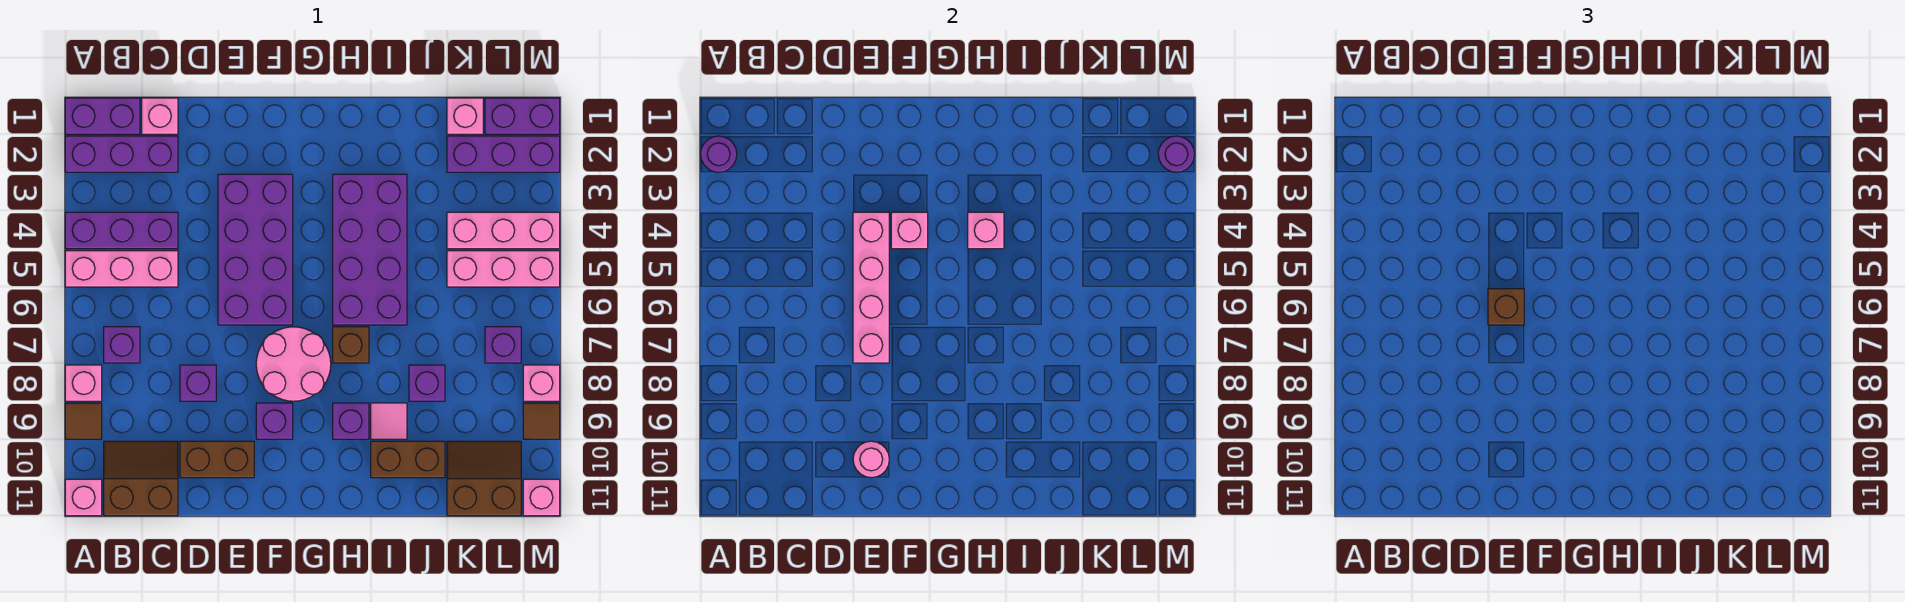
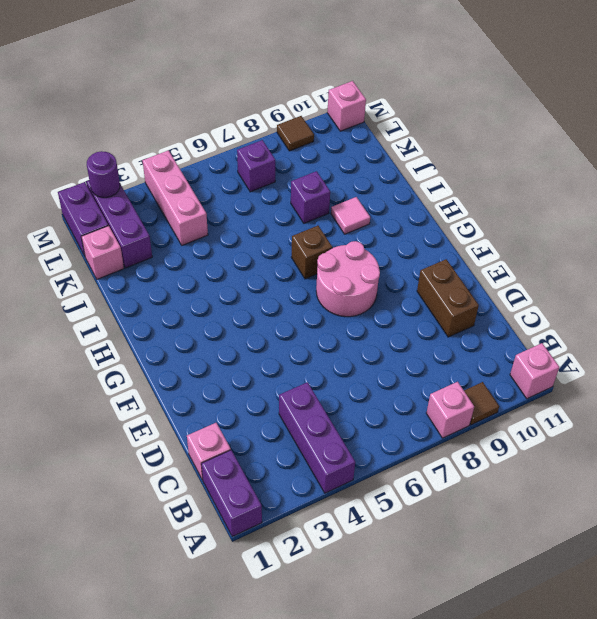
none -> purple 1x3 brick [65,136,178,172]
none -> pink 1x3 brick [65,251,178,287]
none -> purple 1x1 brick [104,327,140,363]
none -> brown 2x2 slope [104,441,178,516]

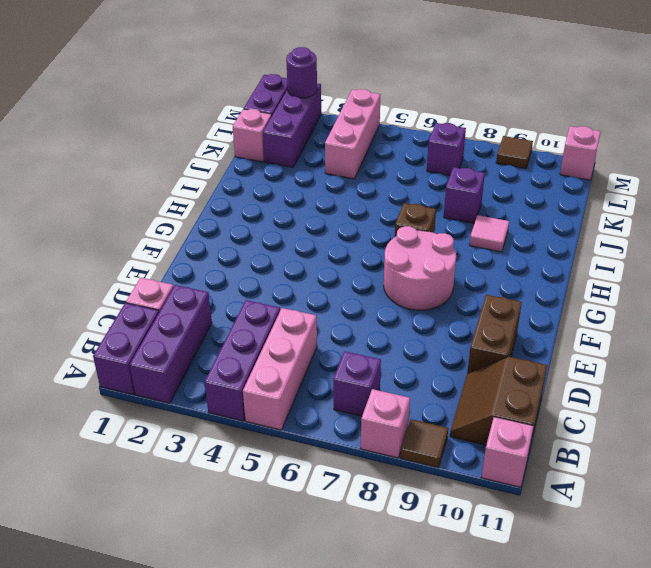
none -> purple 1x1 brick [180,365,216,401]
none -> purple 2x4 brick [218,174,293,325]
none -> purple 1x1 brick [256,403,293,439]
none -> purple 2x4 brick [333,174,407,325]

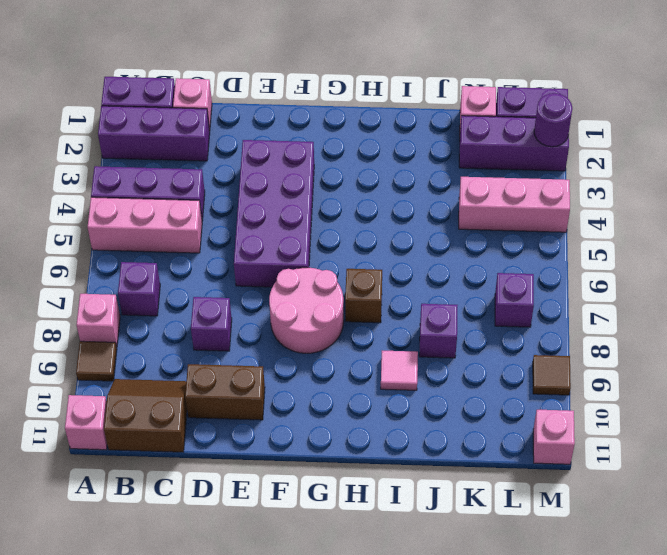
none -> purple 1x1 brick [256,403,293,439]
none -> purple 2x4 brick [333,174,407,325]
none -> purple 1x1 brick [333,403,369,439]
none -> brown 1x2 brick [371,441,445,478]

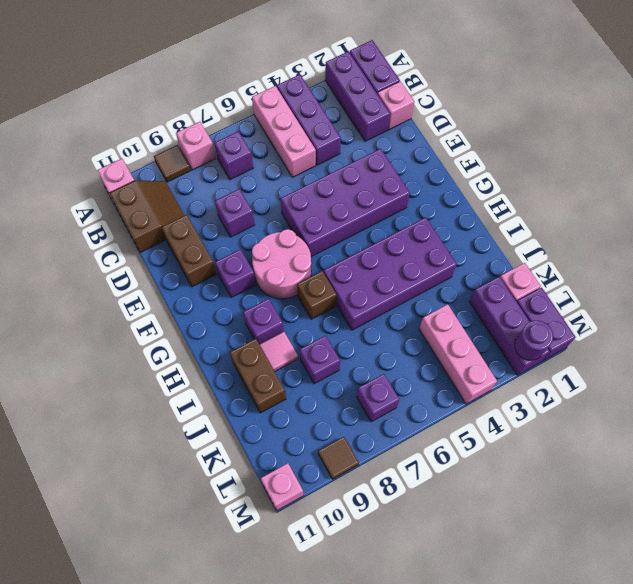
none -> pink 1x3 brick [447,251,560,287]
none -> brown 2x2 slope [447,441,521,516]
none -> pink 1x1 brick [523,365,560,401]
none -> purple 1x1 round brick [701,136,737,172]

